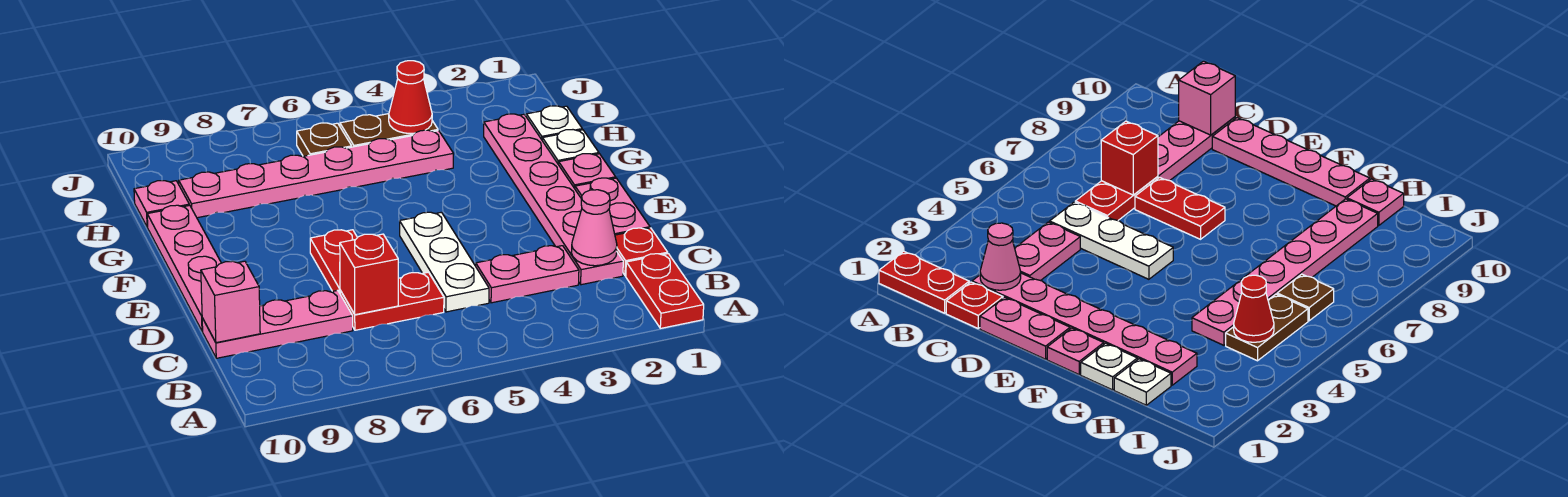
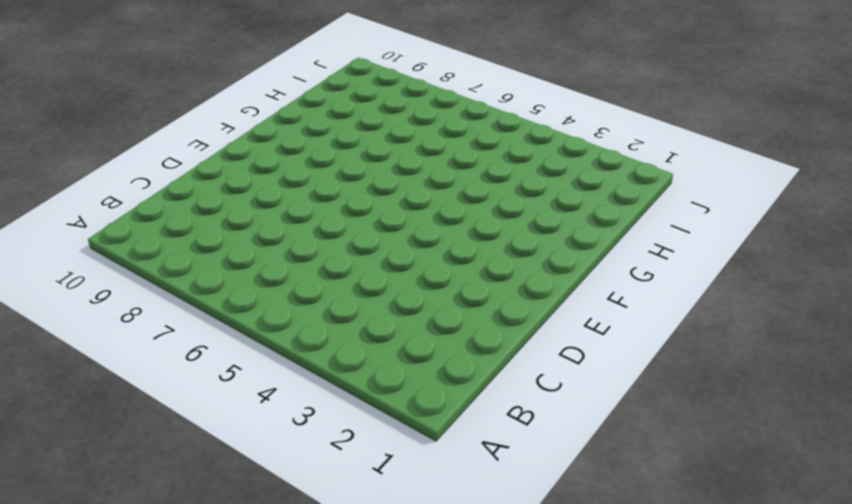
none -> red 1x2 plate [626,254,704,328]
none -> red 1x1 plate [615,228,668,276]
none -> pink 1x6 plate [484,114,623,285]

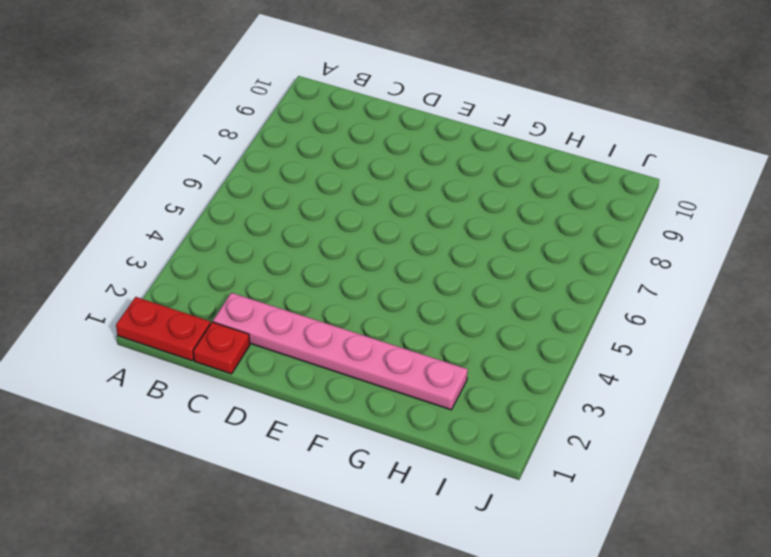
none -> pink 1x2 plate [476,246,579,303]
none -> white 1x3 plate [400,212,489,312]
none -> red 1x2 plate [340,272,444,330]

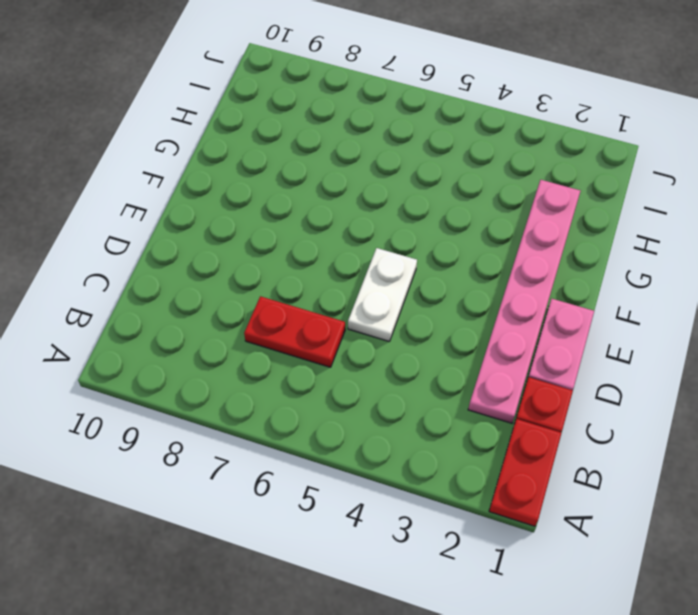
white 1x2 plate [348,248,417,341] -> white 1x3 plate [400,212,489,312]
none -> pink 1x2 plate [476,246,579,303]
none -> pink 1x3 plate [202,290,353,358]
none -> red 1x2 plate [310,230,357,293]

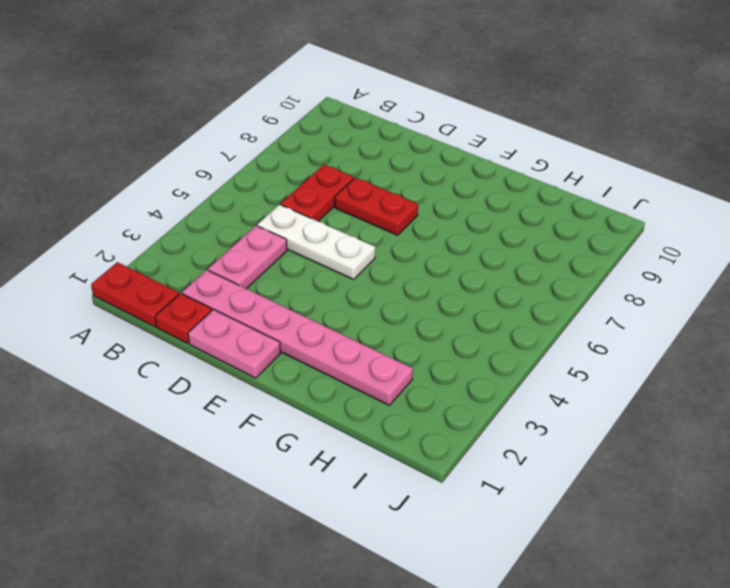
none -> pink 1x3 plate [202,290,353,358]
none -> pink 1x4 plate [147,205,221,331]
none -> pink 1x1 plate [559,154,616,189]

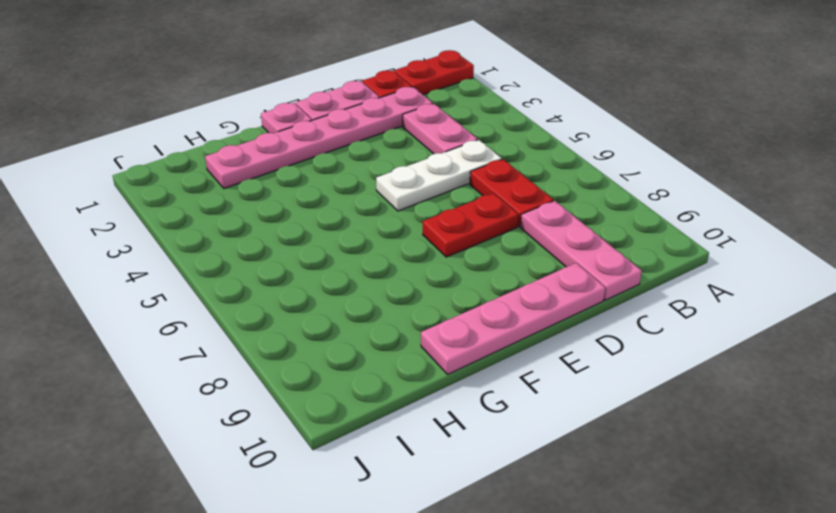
none -> white 1x1 plate [542,130,599,165]
none -> white 1x1 plate [526,106,582,139]
none -> pink 1x6 plate [179,130,454,218]

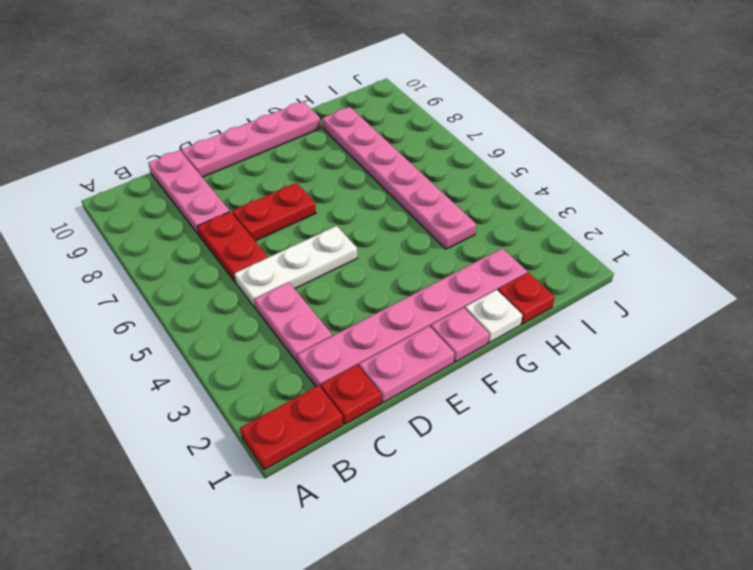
red 1x1 plate [498,273,555,324] -> white 1x1 plate [526,106,582,139]
none -> pink 1x1 plate [134,181,189,227]
none -> brown 1x2 plate [340,114,438,147]
none -> brown 1x1 plate [297,123,352,156]

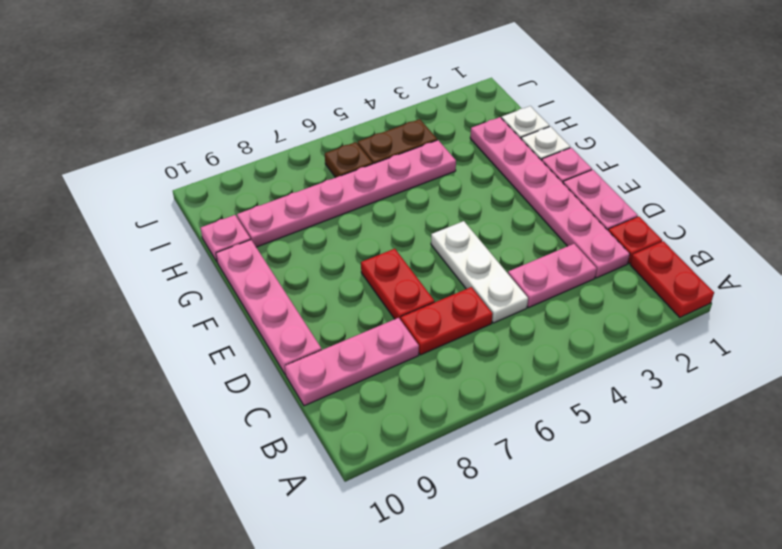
none -> pink 1x1 cone [571,190,617,266]
none -> red 1x1 brick [340,234,398,315]
none -> pink 1x1 brick [201,261,260,343]

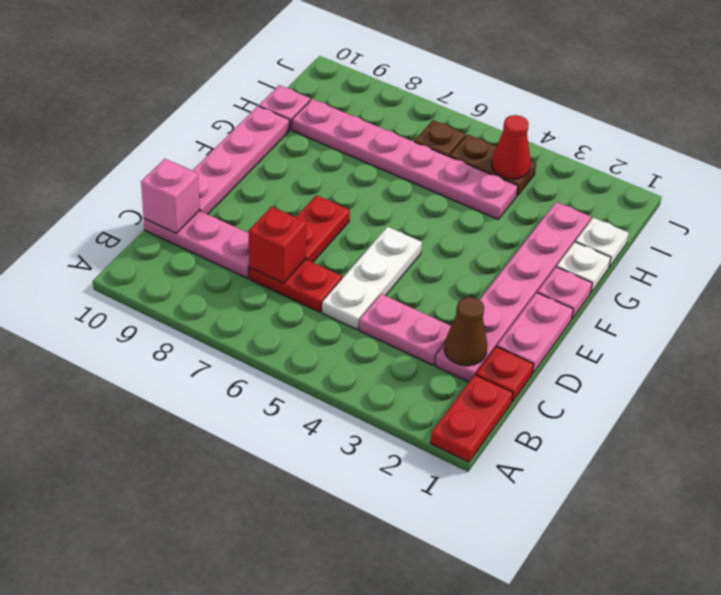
brown 1x1 cone [444,297,487,366] -> pink 1x1 cone [571,190,617,266]

